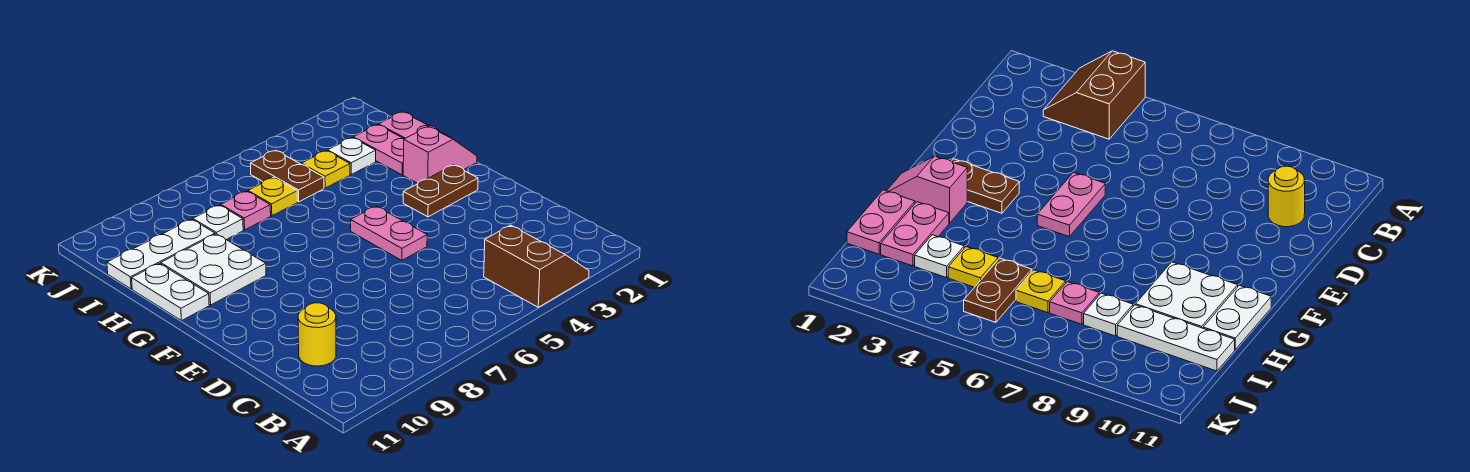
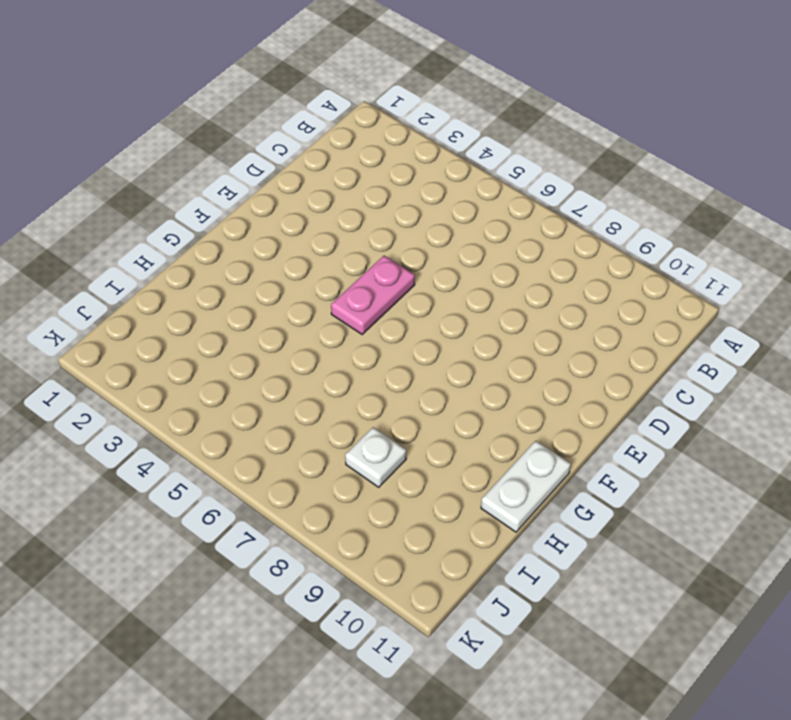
none -> brown 2x2 slope [484,225,589,307]
none -> yellow 1x1 round brick [298,303,336,366]
none -> brown 1x2 plate [403,165,478,217]

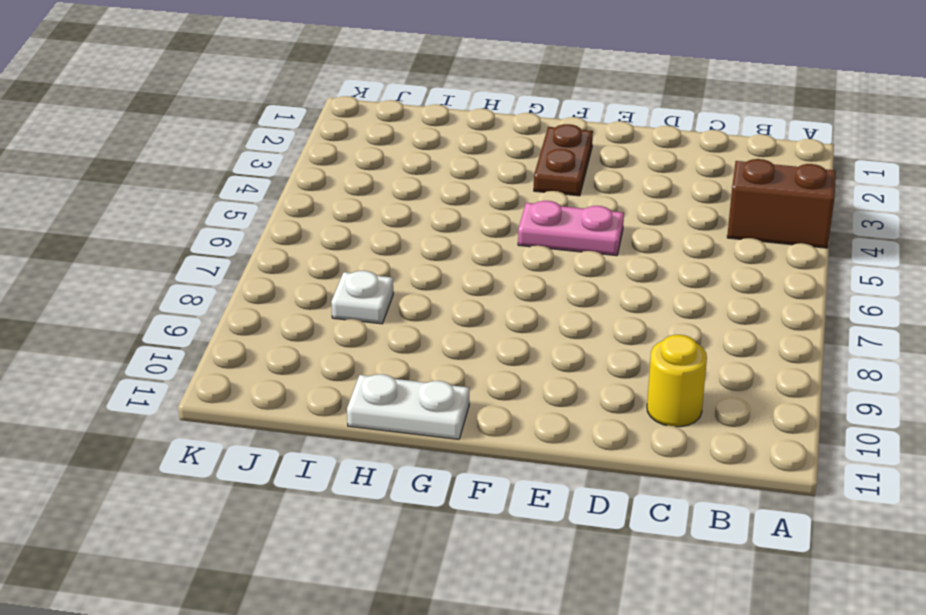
none -> pink 1x2 slope [403,127,477,183]
none -> white 2x2 plate [161,234,266,305]
none -> pink 1x2 plate [379,112,451,139]

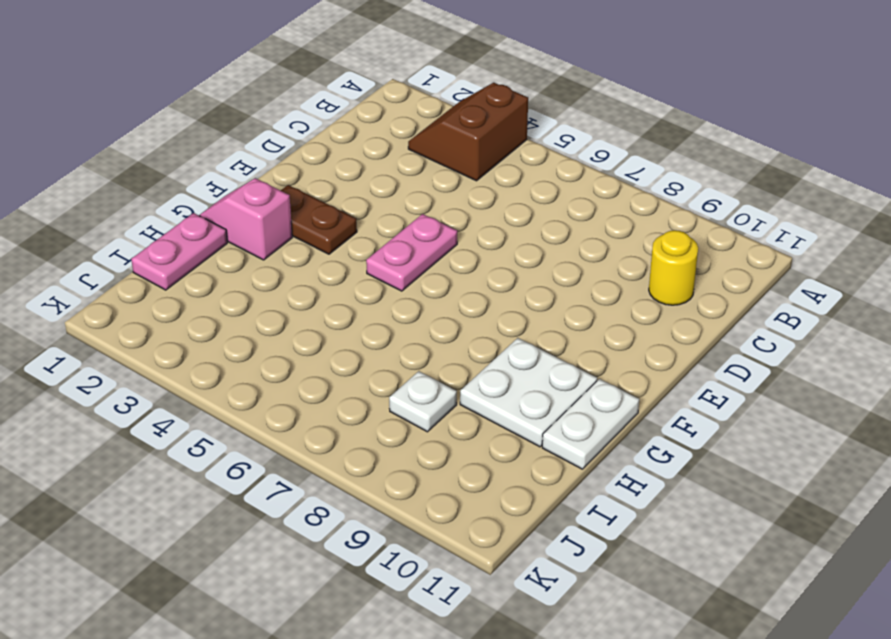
none -> pink 1x2 plate [353,125,404,175]
none -> white 1x1 plate [328,138,376,174]
none -> yellow 1x1 plate [301,151,350,188]

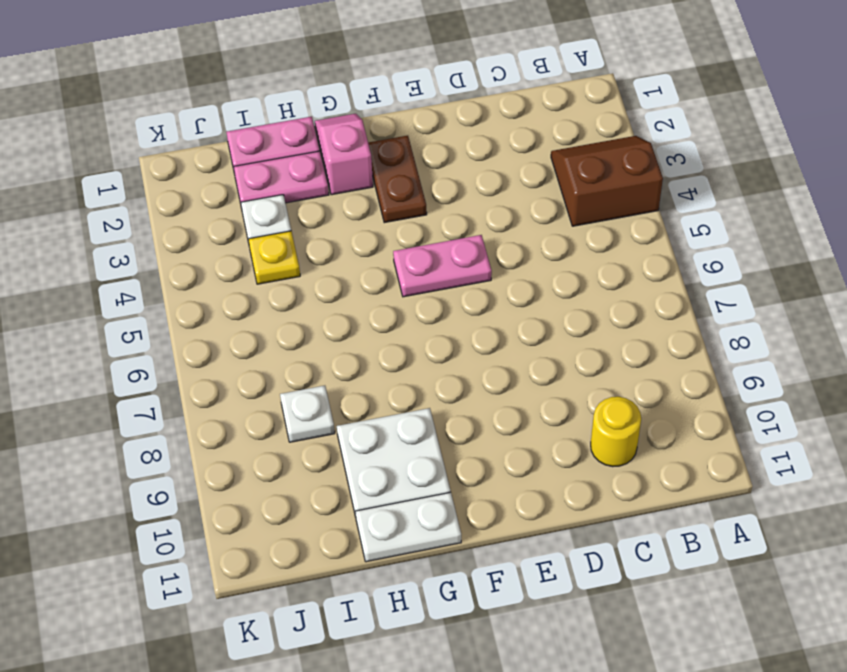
none -> brown 1x2 plate [250,150,324,202]
none -> yellow 1x1 plate [248,177,297,216]
none -> pink 1x1 plate [221,191,271,230]

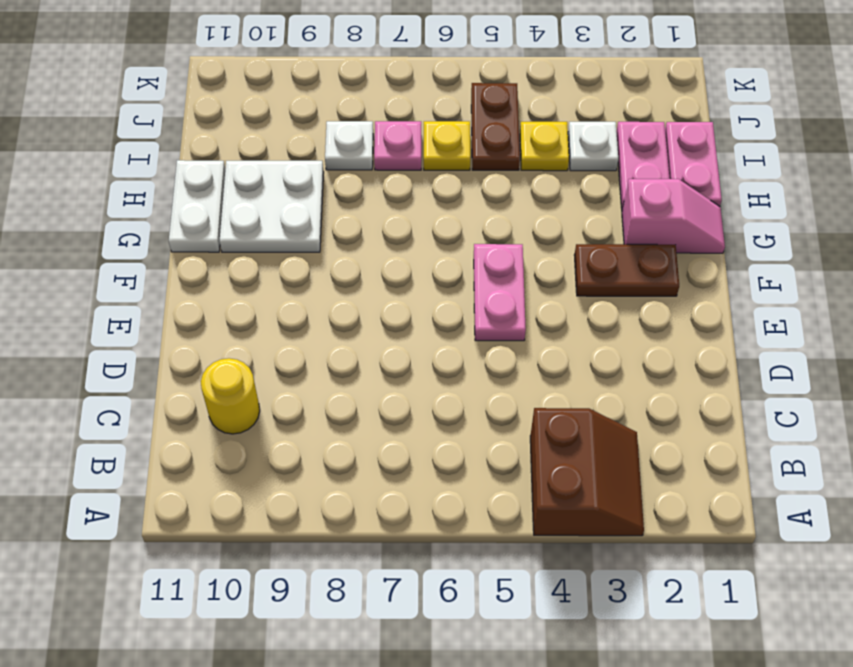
none -> white 1x3 plate [107,219,215,289]

